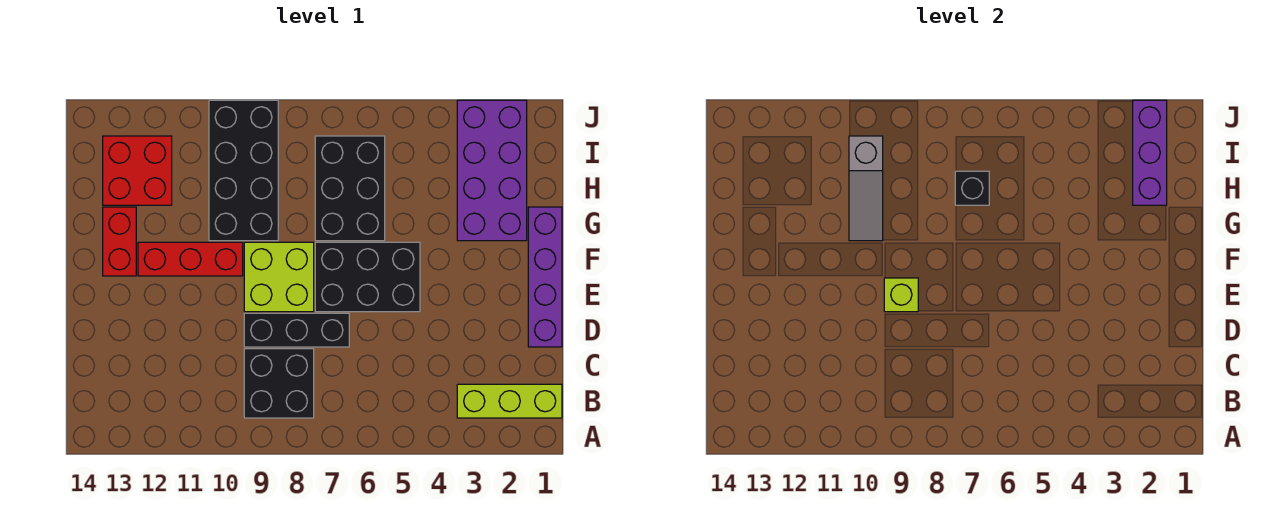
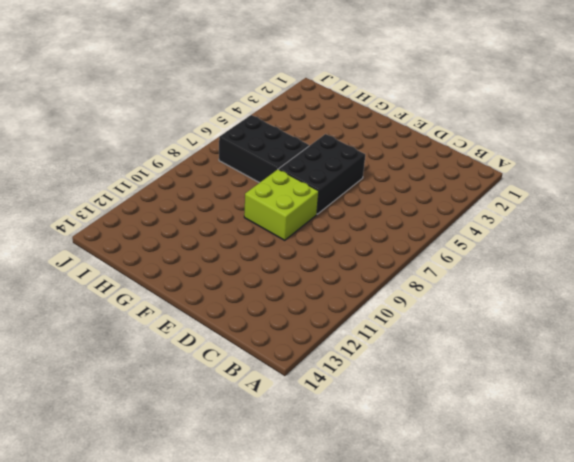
none -> lime 1x3 brick [457,384,562,418]
none -> black 2x2 brick [244,349,314,418]
none -> purple 1x4 brick [528,207,562,347]

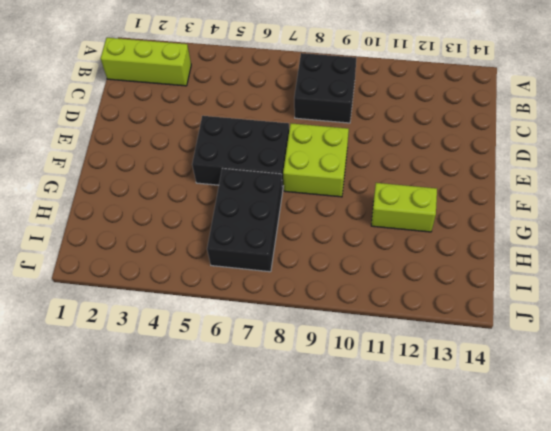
lime 1x2 brick [371,183,437,232] -> none
none -> purple 1x4 brick [528,207,562,347]
none -> black 1x3 brick [244,313,349,347]
none -> red 1x3 brick [138,242,243,276]

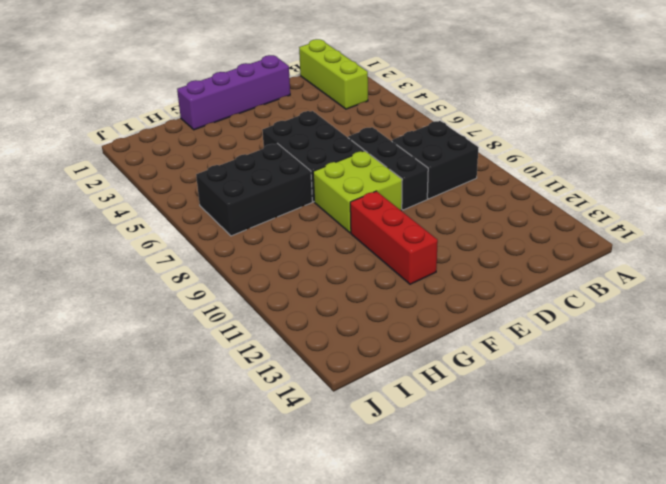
none -> red 1x2 brick [103,207,136,276]
none -> purple 2x4 brick [457,100,527,241]
none -> black 2x4 brick [209,100,278,241]

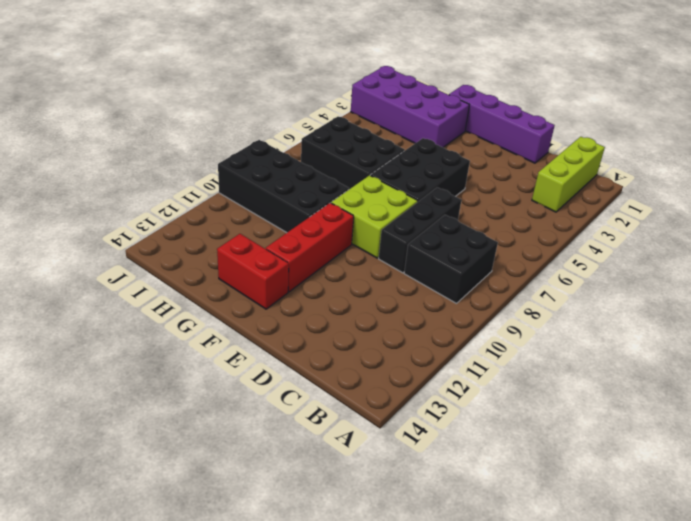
none -> red 2x2 brick [103,136,172,205]
none -> lime 1x1 brick [884,278,918,312]
none -> grey 1x3 slope [849,136,883,241]

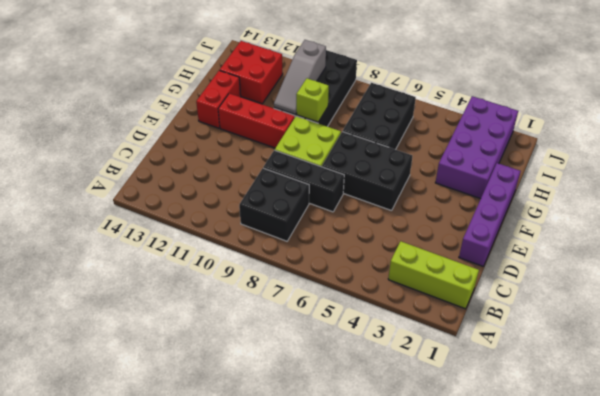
lime 1x1 brick [296,78,329,122] -> lime 1x1 brick moved to [884,278,918,312]
none -> purple 1x3 brick [1133,100,1167,205]
none -> black 1x1 brick [955,171,989,205]

